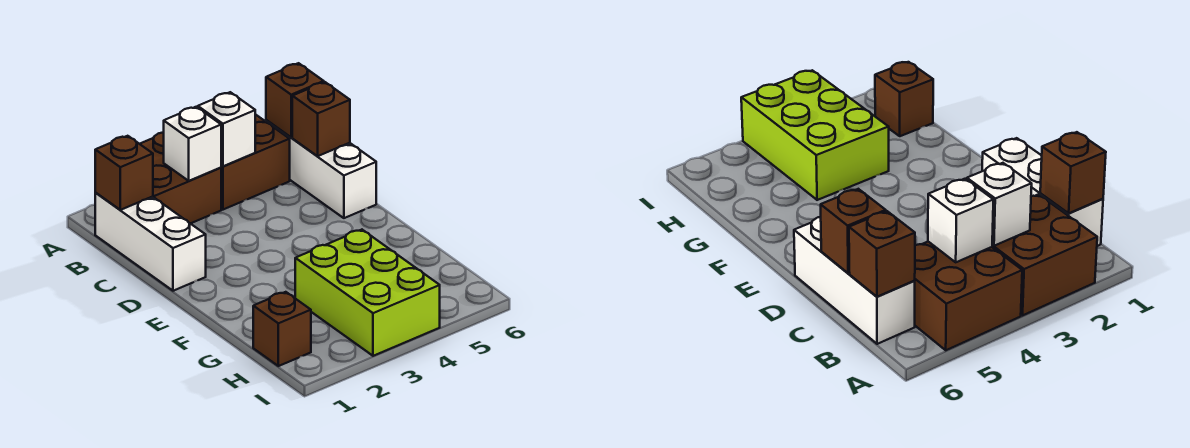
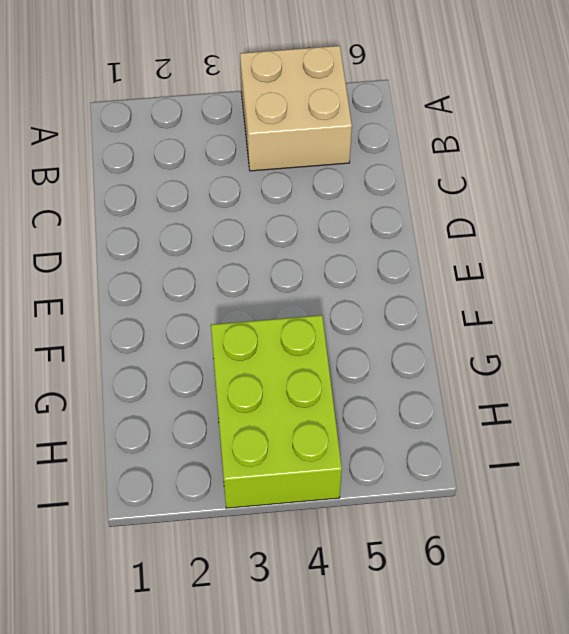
tan 2x2 brick [240,46,352,171] -> brown 2x2 brick [221,114,290,210]
none -> brown 2x2 brick [140,132,221,224]
none -> white 1x3 brick [95,193,206,291]

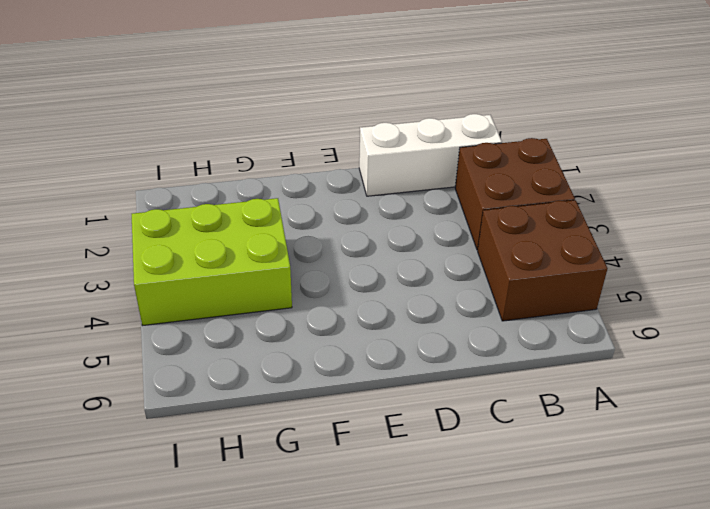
none -> white 1x3 brick [266,120,376,218]
none -> brown 1x1 brick [253,292,311,366]

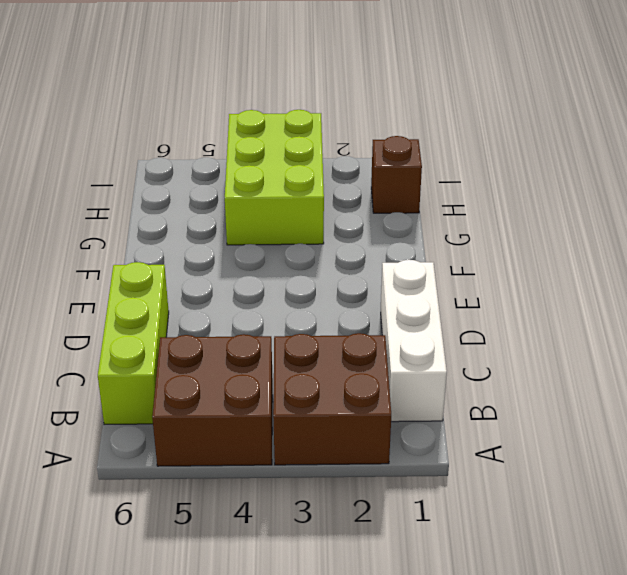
lime 1x3 brick [98,262,169,425] -> white 1x3 brick [266,120,376,218]
none -> brown 1x1 brick [95,136,153,210]
none -> white 1x1 brick [164,107,221,181]

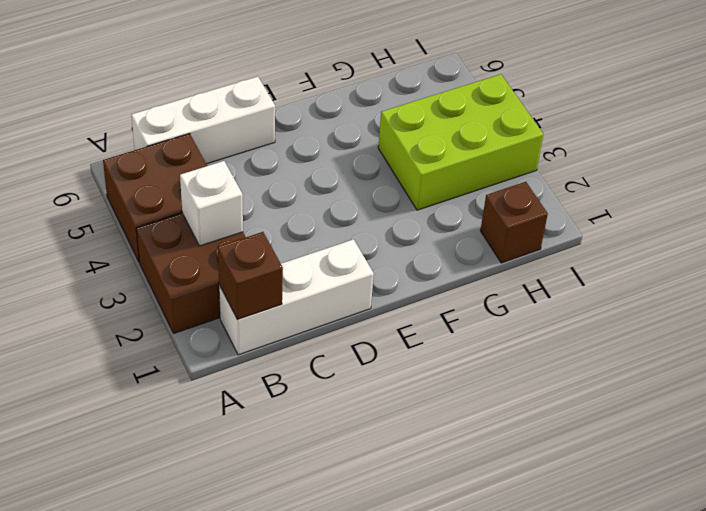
none -> white 1x1 brick [198,92,255,166]
none -> brown 1x1 brick [266,63,324,137]

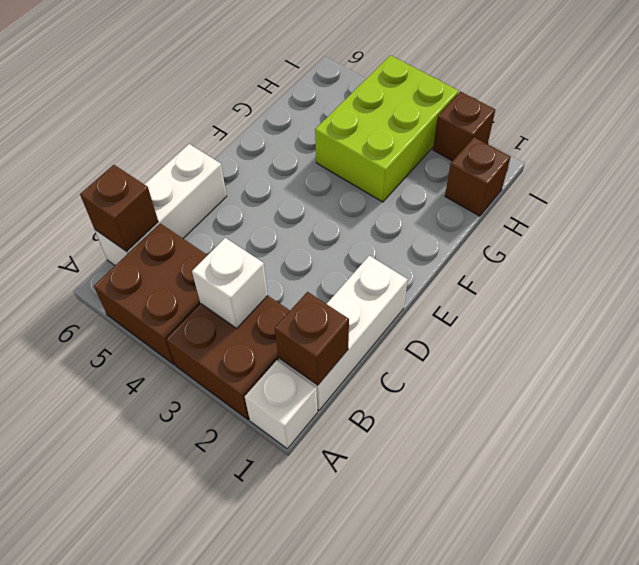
white 1x1 brick [245,360,317,449] -> white 1x1 brick moved to [198,92,255,166]
brown 1x1 brick [433,92,495,161] -> brown 1x1 brick moved to [292,82,350,156]

